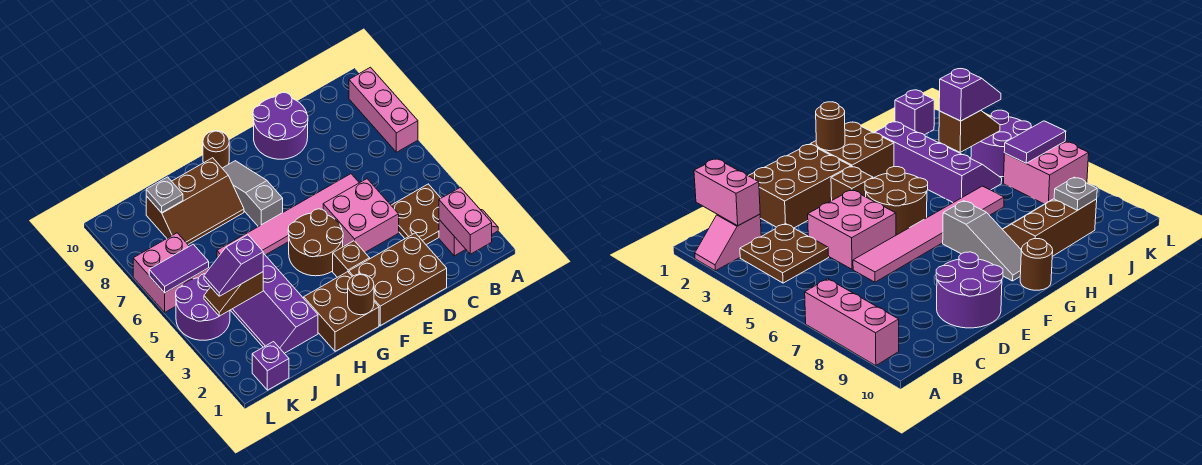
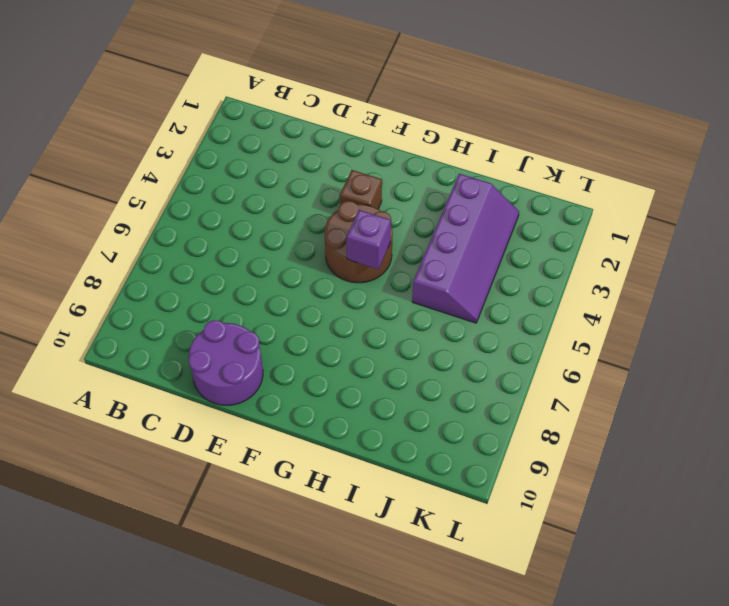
purple 1x1 brick [347,210,391,269] -> purple 1x1 brick moved to [252,342,289,390]
none -> pink 1x2 slope [439,210,498,256]
none -> pink 1x3 brick [349,67,418,152]
none -> brown 2x2 plate [391,184,441,245]

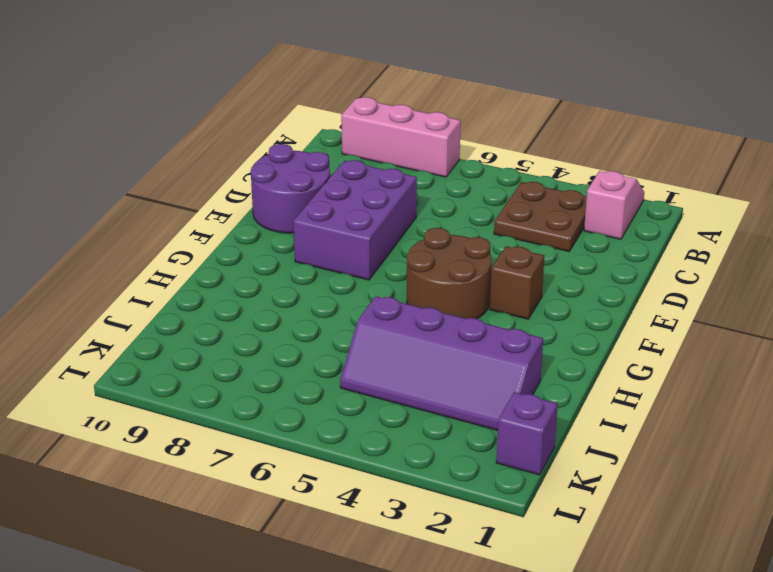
purple 2x3 brick [293,160,417,280] -> none
none -> brown 2x3 brick [349,233,447,326]
none -> pink 2x2 brick [323,179,399,252]
none -> pink 1x6 tile [217,174,359,257]

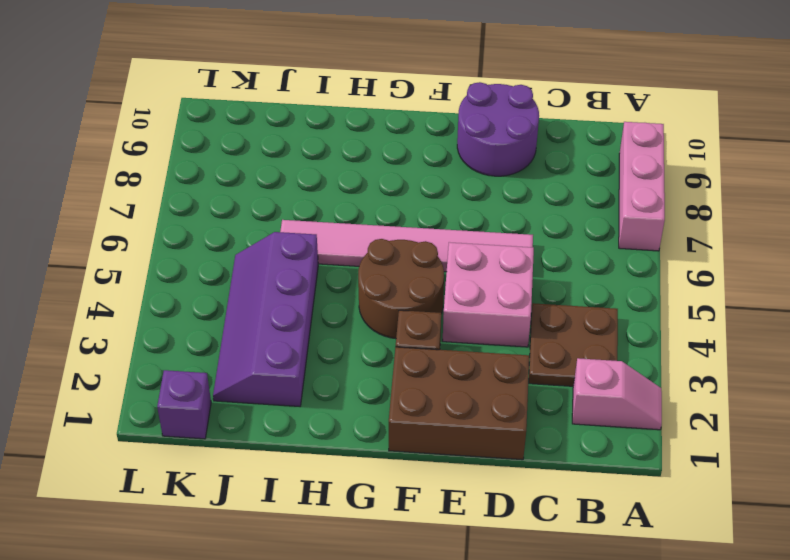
none -> brown 2x2 brick [304,272,379,351]
none -> grey 1x3 slope [222,161,283,227]
none -> brown 1x1 round brick [203,131,229,168]

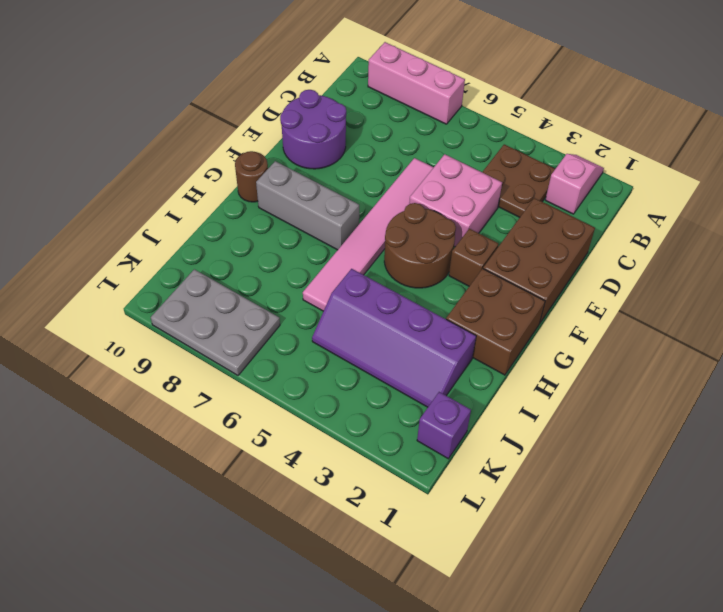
grey 1x3 brick [256,161,359,250] -> grey 1x3 slope [222,161,283,227]
grey 2x3 plate [151,269,280,375] -> pink 2x2 brick [133,233,209,312]
none -> brown 2x3 slope [146,158,244,244]
none -> purple 2x2 round brick [176,274,230,340]
none -> pink 1x2 brick [439,187,492,254]

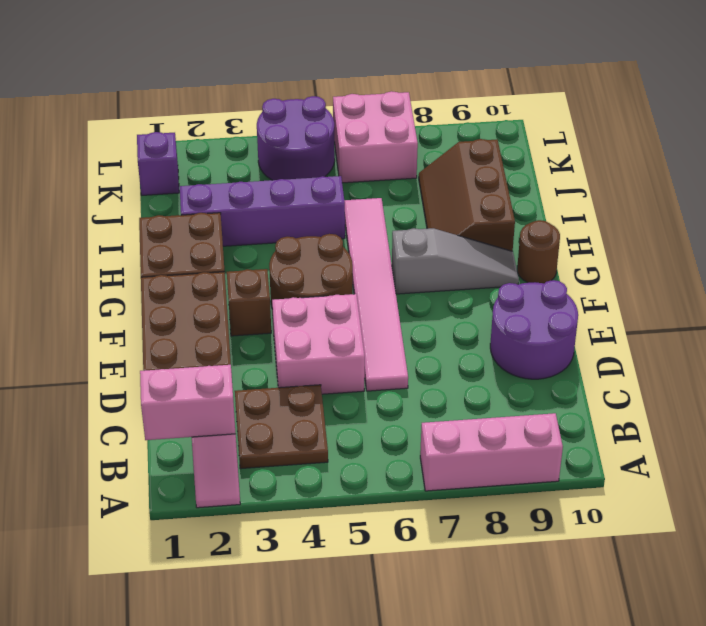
none -> brown 1x1 round brick [348,274,374,315]
none -> brown 1x2 slope [204,272,263,316]
none -> grey 1x1 plate [146,177,183,213]

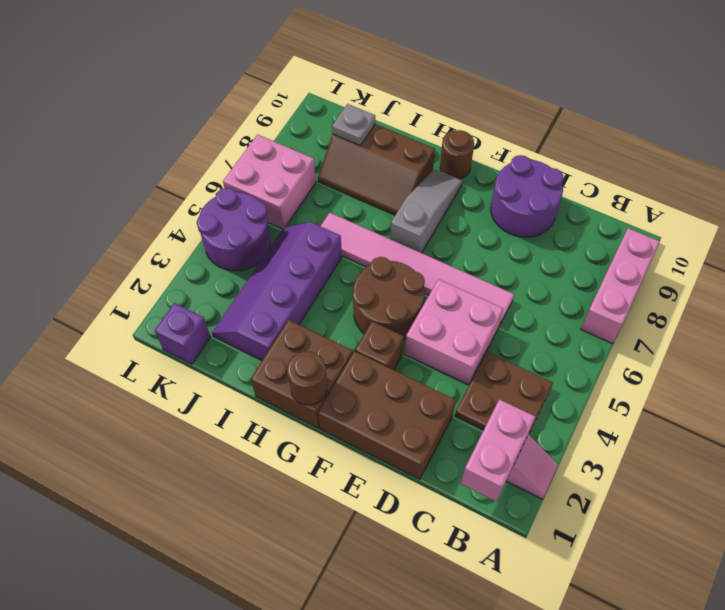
none -> brown 1x2 slope [204,272,263,316]
none -> purple 1x2 tile [149,244,209,293]
none -> purple 1x2 slope [204,235,263,296]

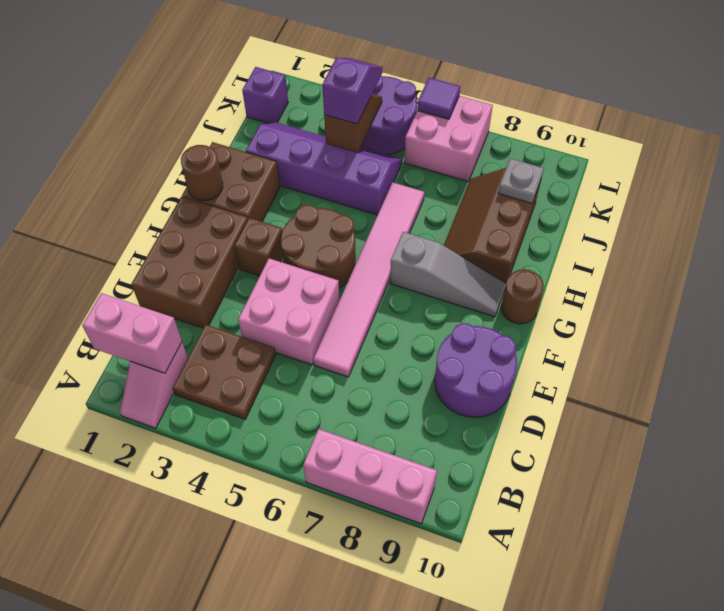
purple 1x1 tile [417,78,460,119] -> purple 1x2 tile [149,244,209,293]

